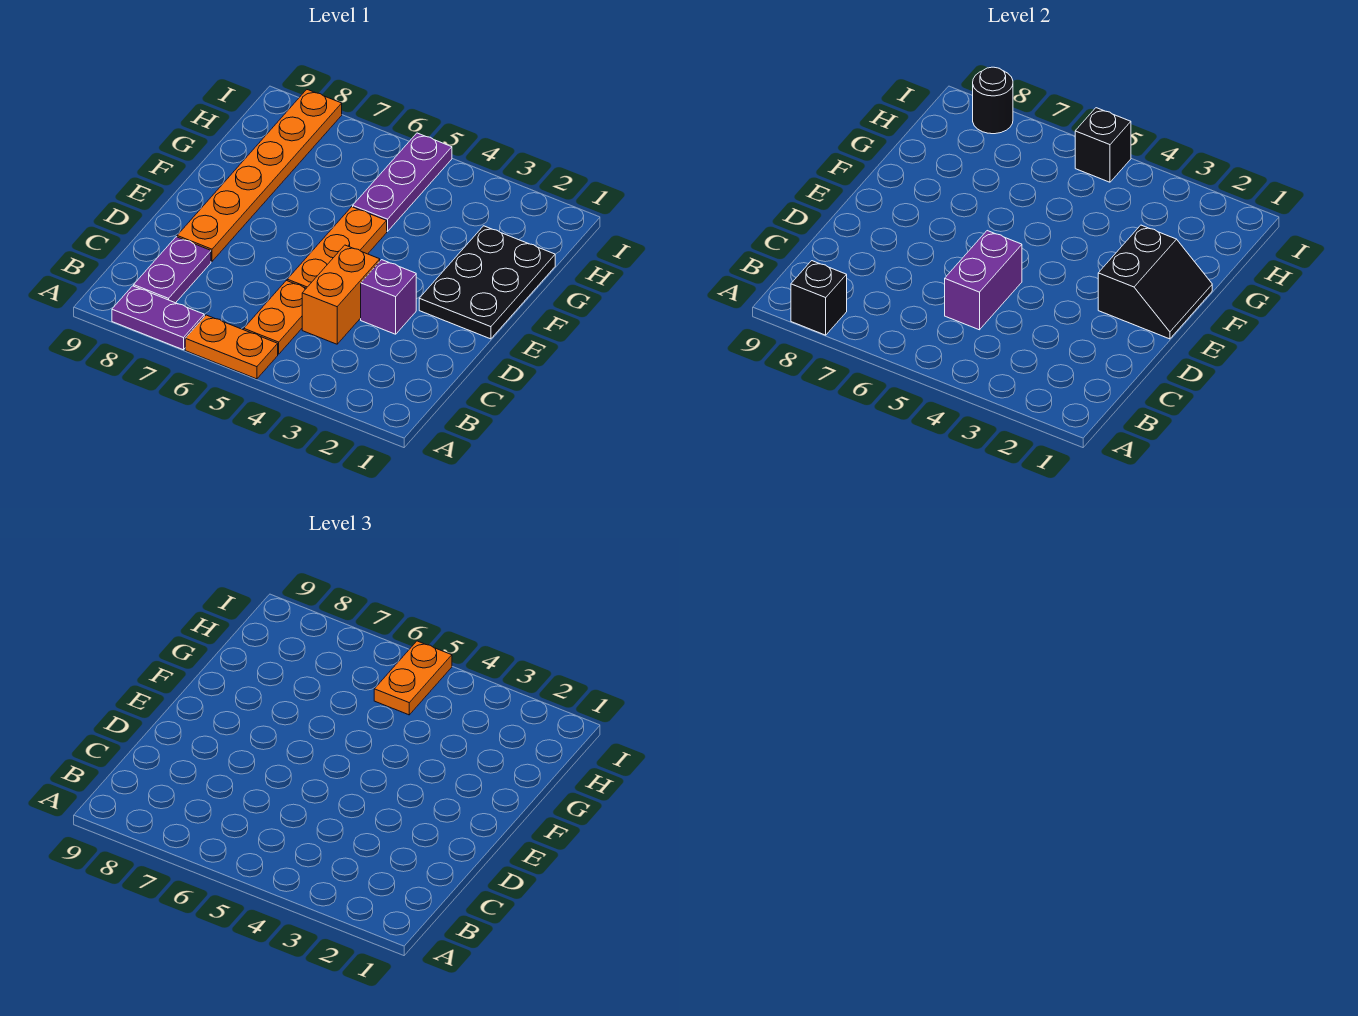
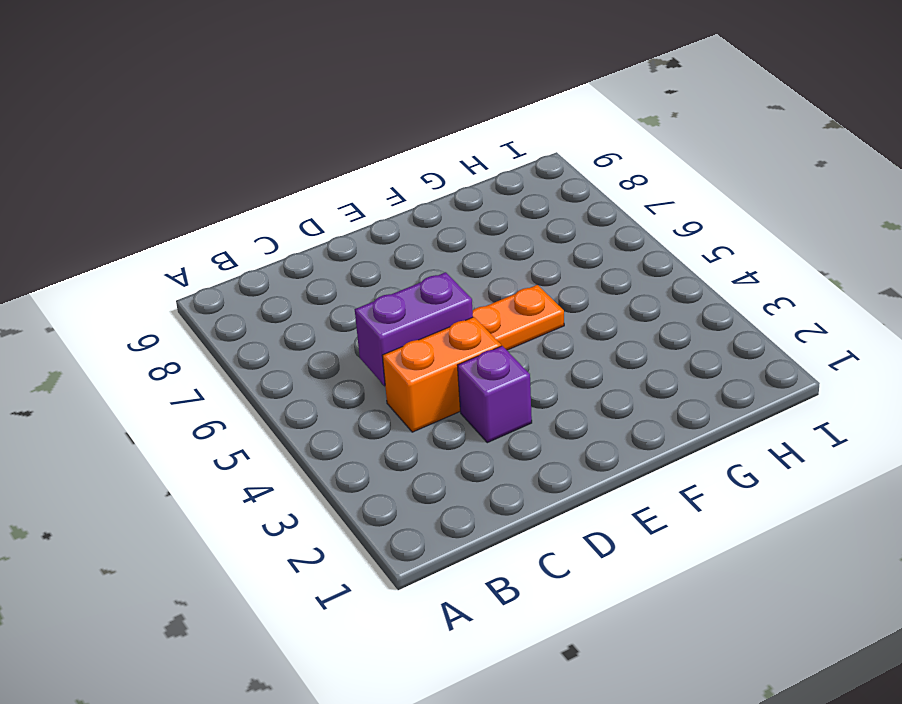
none -> orange 1x2 plate [185,315,278,379]
none -> purple 1x2 plate [112,286,204,350]
none -> orange 1x2 plate [244,280,306,354]

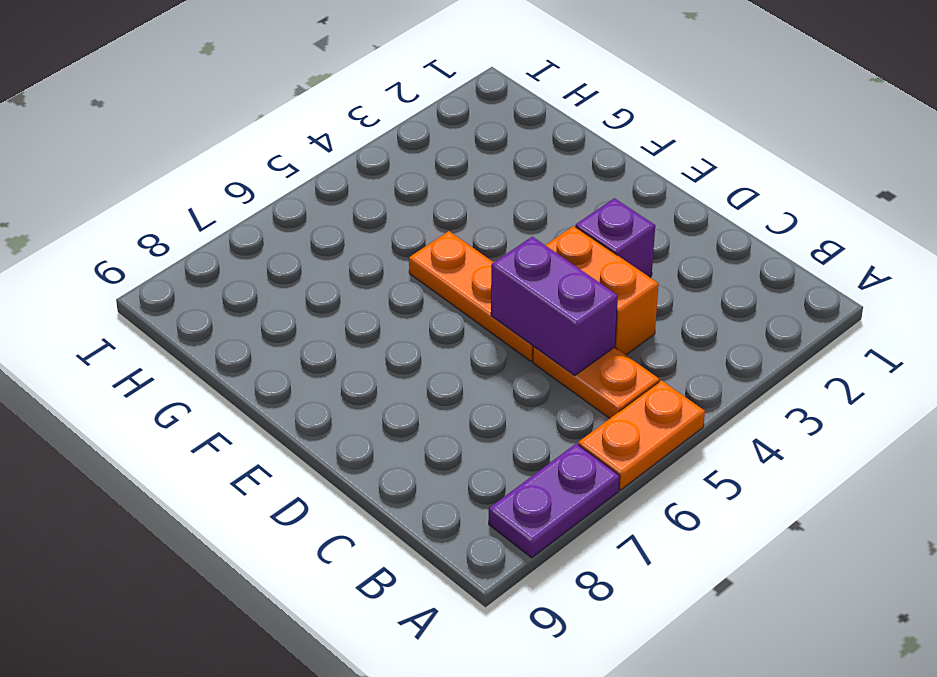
none -> purple 1x2 plate [134,237,211,303]
none -> orange 1x6 plate [177,90,342,261]
none -> black 2x3 plate [419,226,555,339]

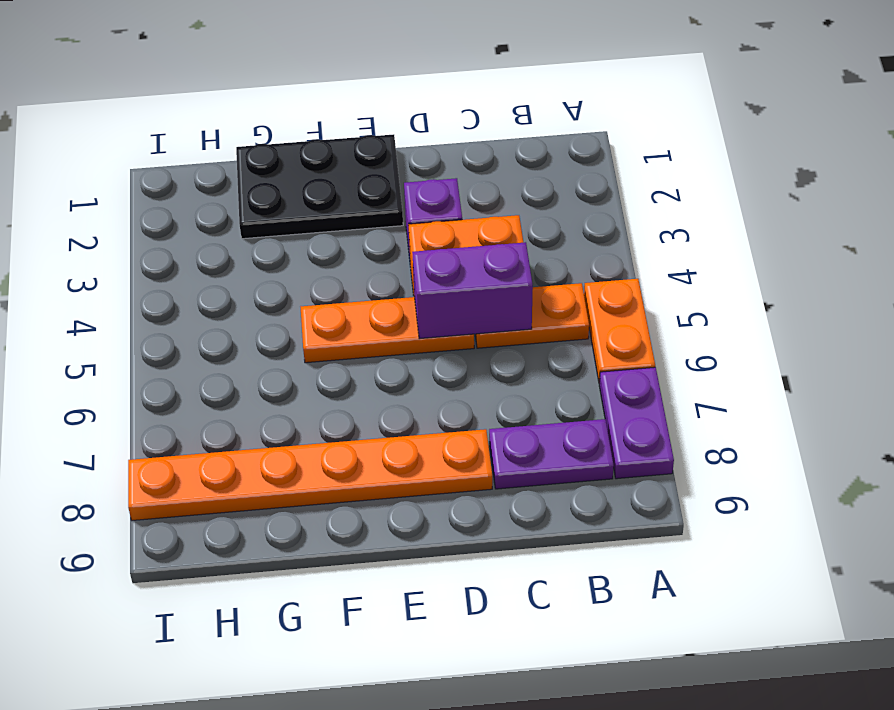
none -> purple 1x3 plate [353,133,452,231]
none -> black 1x1 brick [791,261,847,335]
none -> black 2x2 slope [1098,225,1212,339]

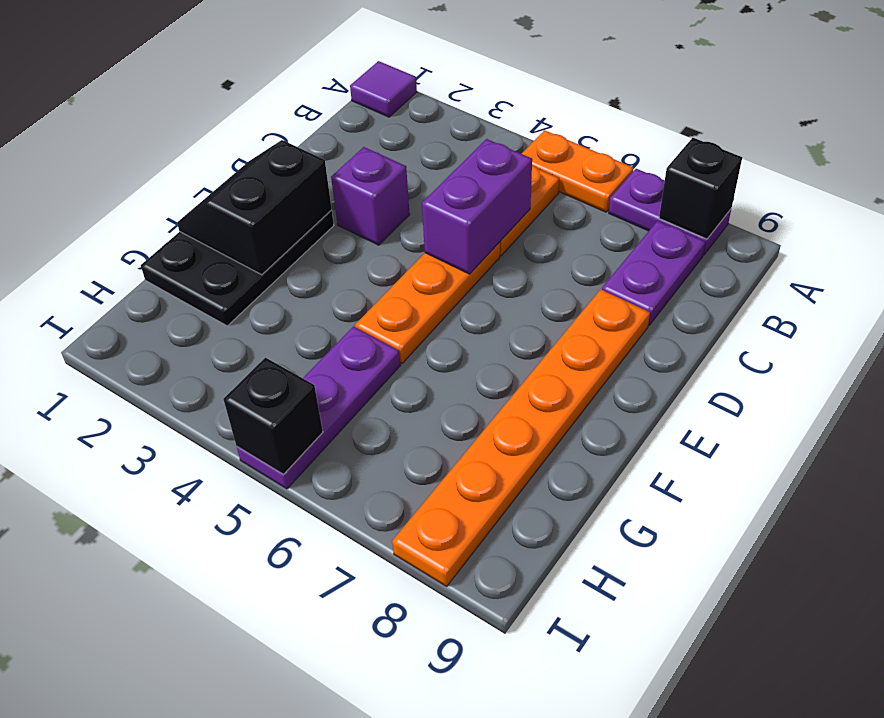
purple 1x1 tile [350,61,417,117] -> none
none -> orange 1x2 brick [302,245,380,344]
none -> black 1x1 round brick [973,67,1013,134]
none -> orange 1x2 plate [374,641,452,715]

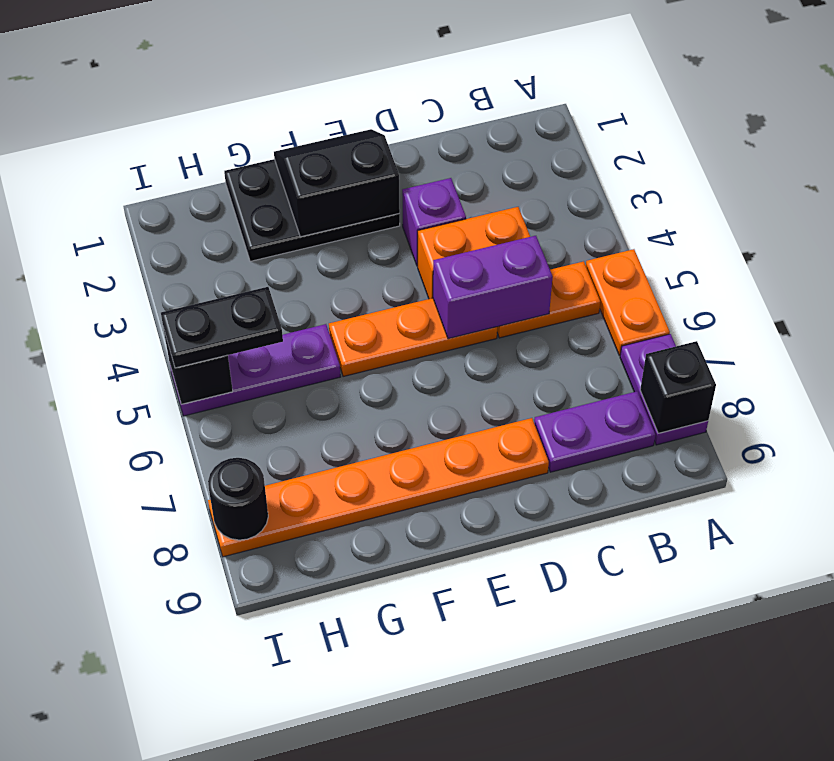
black 1x2 plate [161,287,283,368] -> orange 1x2 plate [374,641,452,715]

